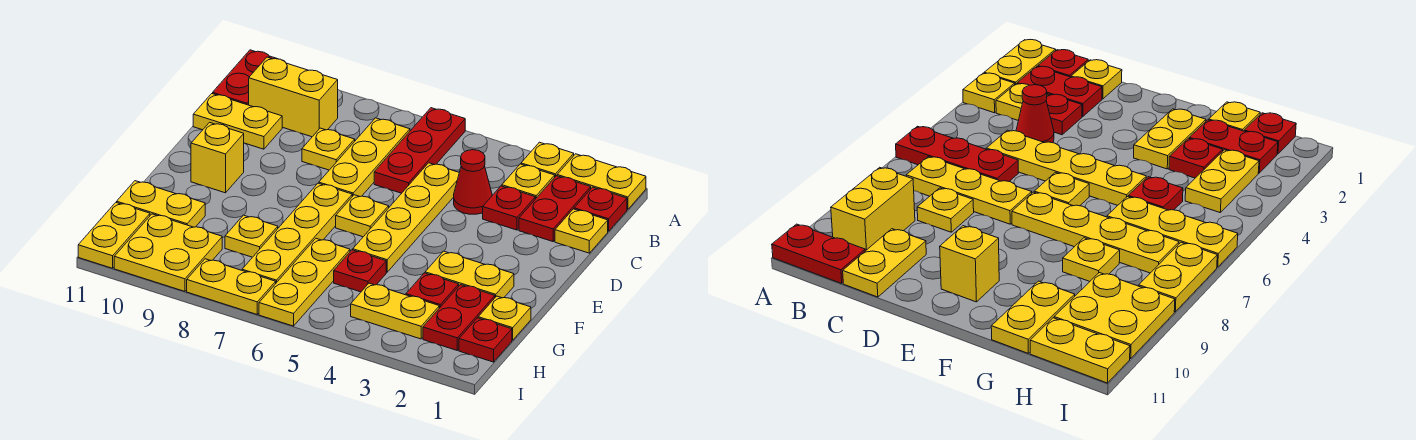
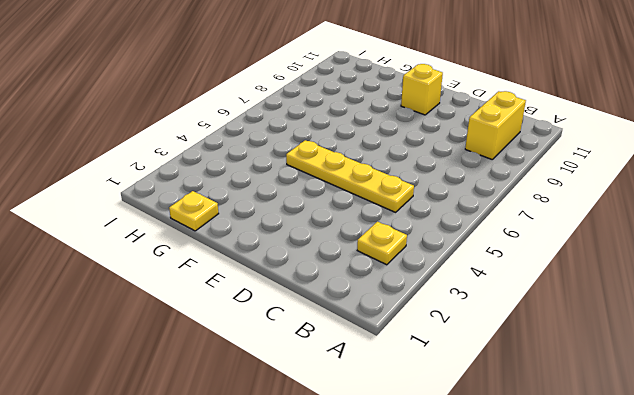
none -> yellow 1x2 plate [557,154,646,210]
none -> yellow 1x1 plate [521,142,574,177]
none -> red 1x3 plate [374,108,465,193]
none -> red 1x2 plate [213,50,277,105]

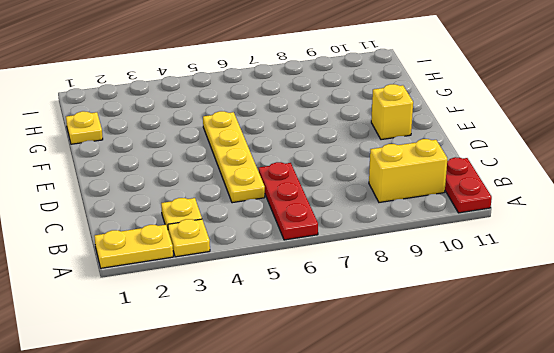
none -> red 1x1 plate [574,187,627,231]
none -> red 1x2 plate [519,176,591,242]
none -> yellow 1x3 plate [319,118,410,197]
none -> yellow 1x1 plate [555,209,608,253]

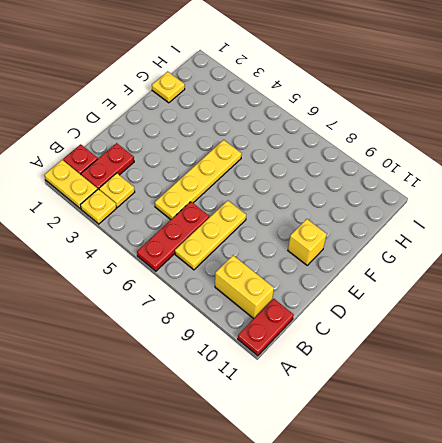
none -> yellow 1x1 plate [555,209,608,253]
none -> red 1x1 plate [483,186,535,230]
none -> red 1x1 cone [454,150,492,214]
none -> yellow 1x1 plate [302,128,355,170]

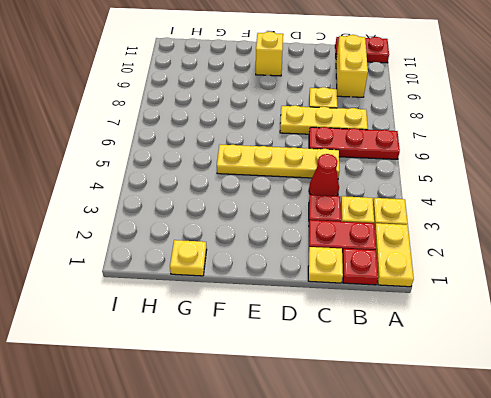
none -> yellow 1x2 plate [193,94,282,149]
none -> yellow 1x1 plate [336,195,389,237]
none -> yellow 1x4 plate [242,183,352,283]
none -> yellow 1x2 plate [425,251,514,298]

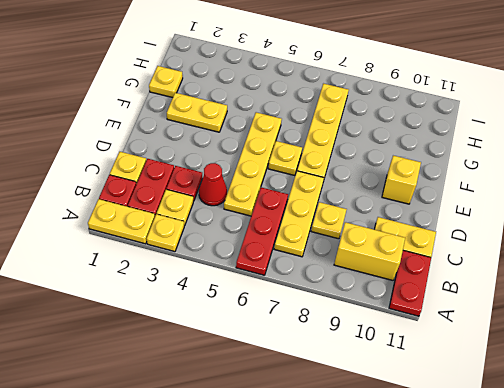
none -> red 1x2 plate [423,285,495,350]
none -> red 1x1 plate [406,273,459,308]
none -> red 1x1 plate [334,250,386,292]
none -> yellow 1x3 plate [259,239,350,326]

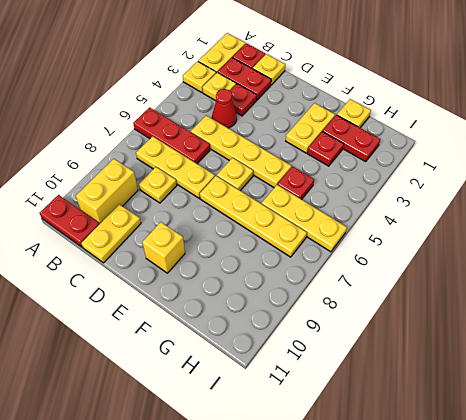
none -> yellow 1x1 plate [225,215,278,257]
none -> yellow 1x2 plate [117,181,205,227]
none -> red 1x1 plate [459,318,512,362]
none -> yellow 1x2 plate [351,283,439,339]

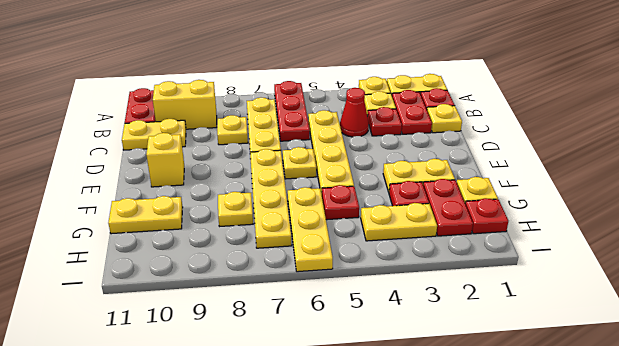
none -> yellow 2x2 plate [114,214,222,291]
none -> yellow 1x2 plate [78,202,150,268]
none -> yellow 1x2 plate [187,259,276,314]

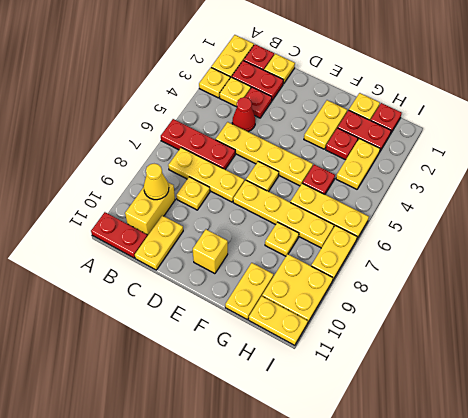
yellow 1x1 cone [144,164,169,200] -> none

